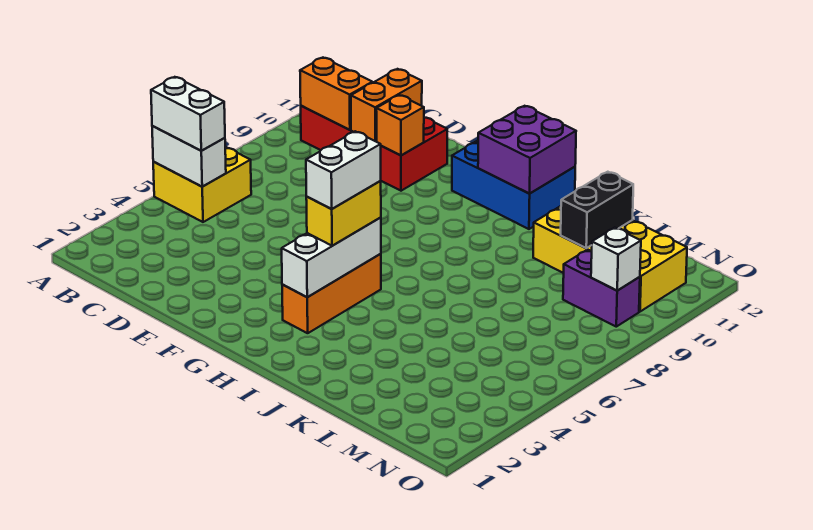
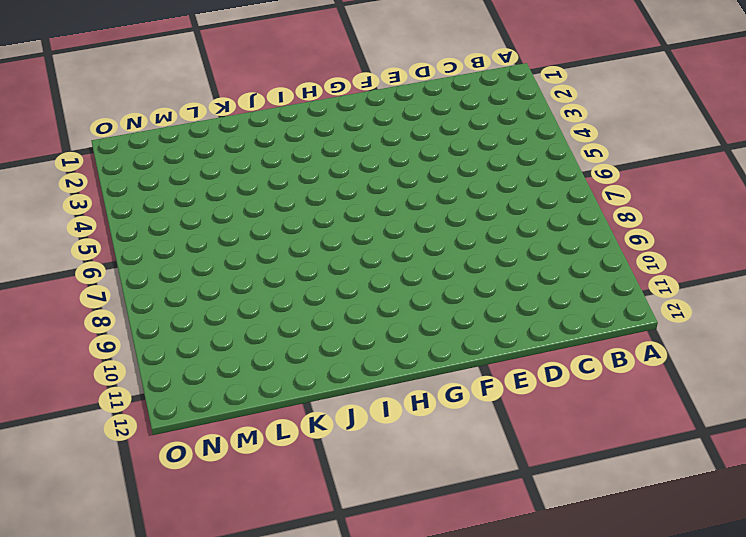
none -> yellow 2x2 brick [153,147,251,222]
none -> red 2x4 brick [301,106,447,191]
none -> blue 2x3 brick [452,141,575,229]

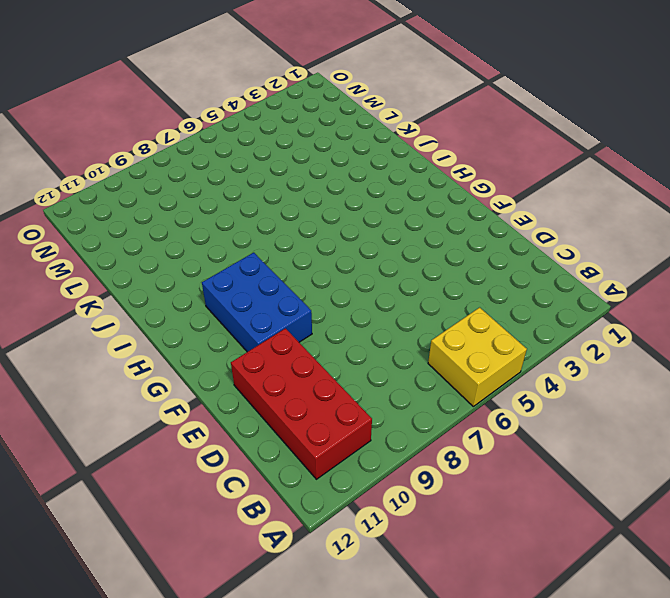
blue 2x3 brick [202,253,312,352] -> blue 2x3 brick moved to [452,141,575,229]
none -> orange 1x3 brick [282,254,381,333]
none -> yellow 2x4 brick [533,206,687,312]
none -> purple 1x2 brick [563,250,640,327]

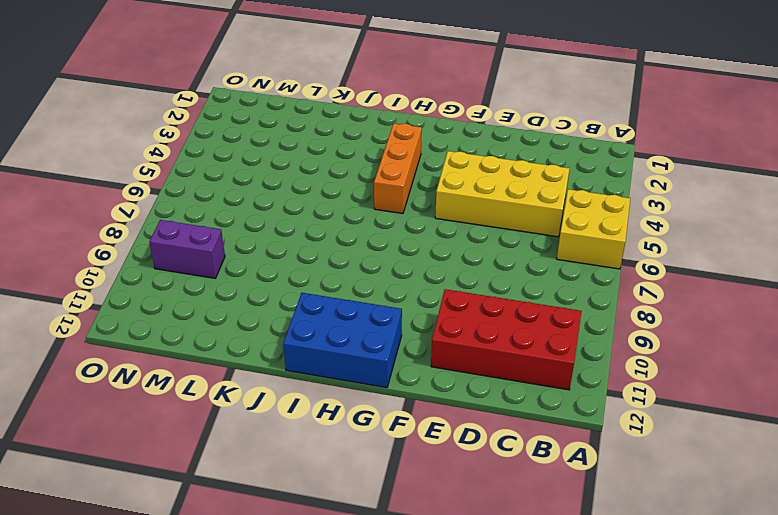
yellow 2x4 brick [435,151,570,237] -> yellow 2x4 brick moved to [533,206,687,312]
none -> white 1x2 brick [152,126,226,187]
none -> orange 1x2 brick [300,58,372,130]
none -> orange 1x2 brick [351,69,422,142]

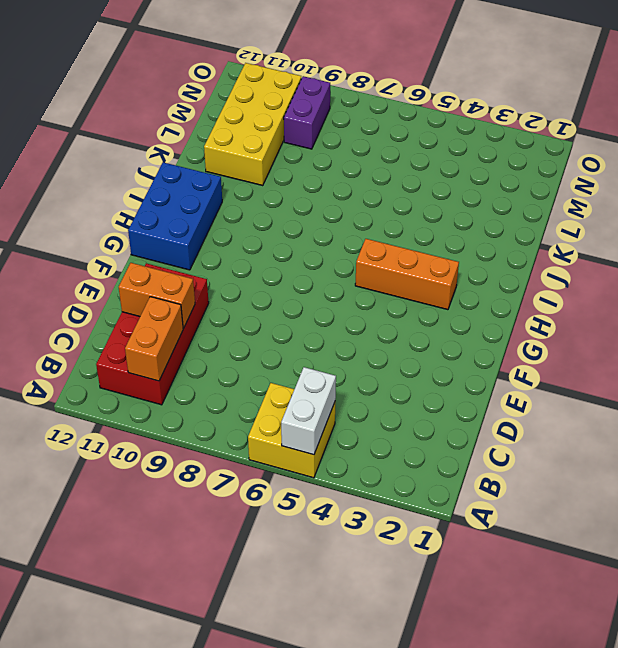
none -> orange 1x1 brick [376,95,424,155]
none -> white 1x3 brick [282,217,381,297]
none -> purple 2x2 brick [478,106,576,193]

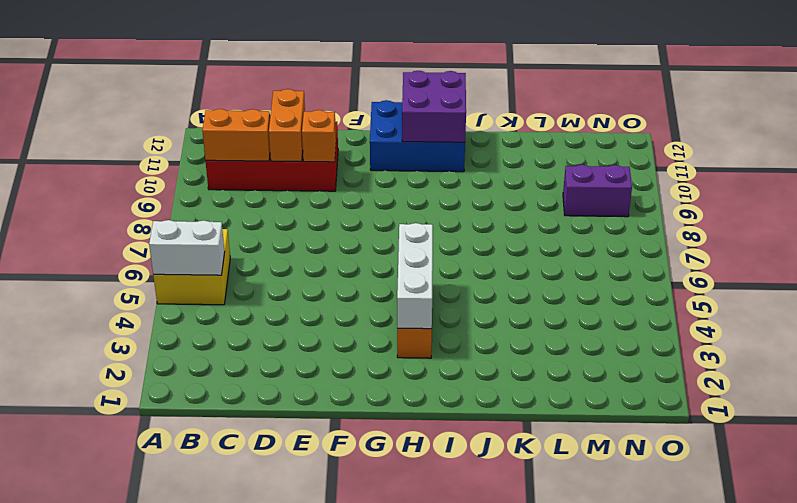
none -> yellow 2x4 brick [533,206,687,312]
none -> black 1x2 brick [561,172,633,248]
none -> white 1x1 brick [591,228,641,291]

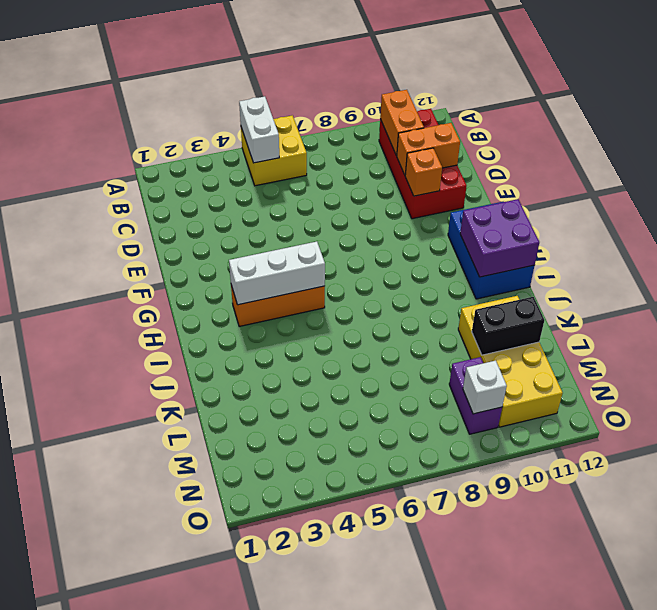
none -> white 1x2 brick [151,77,225,151]
none -> yellow 1x2 brick [306,181,381,246]
none -> white 1x2 brick [306,131,381,209]

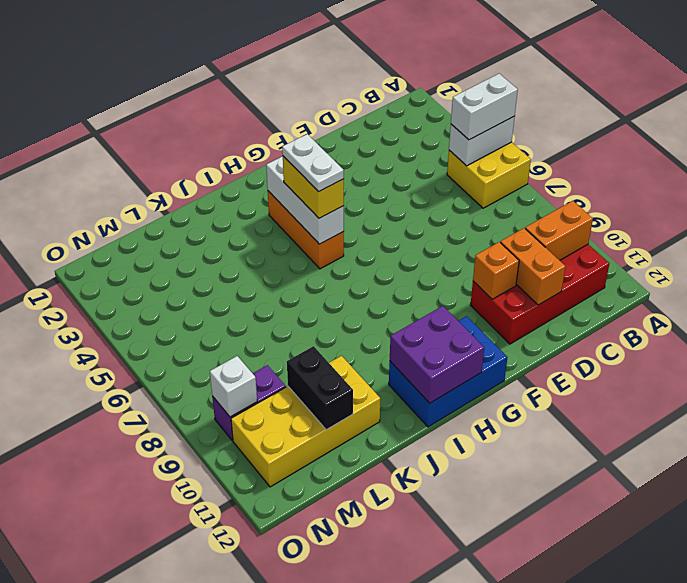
white 1x2 plate [282,134,344,192] -> white 1x2 brick [306,131,381,209]

